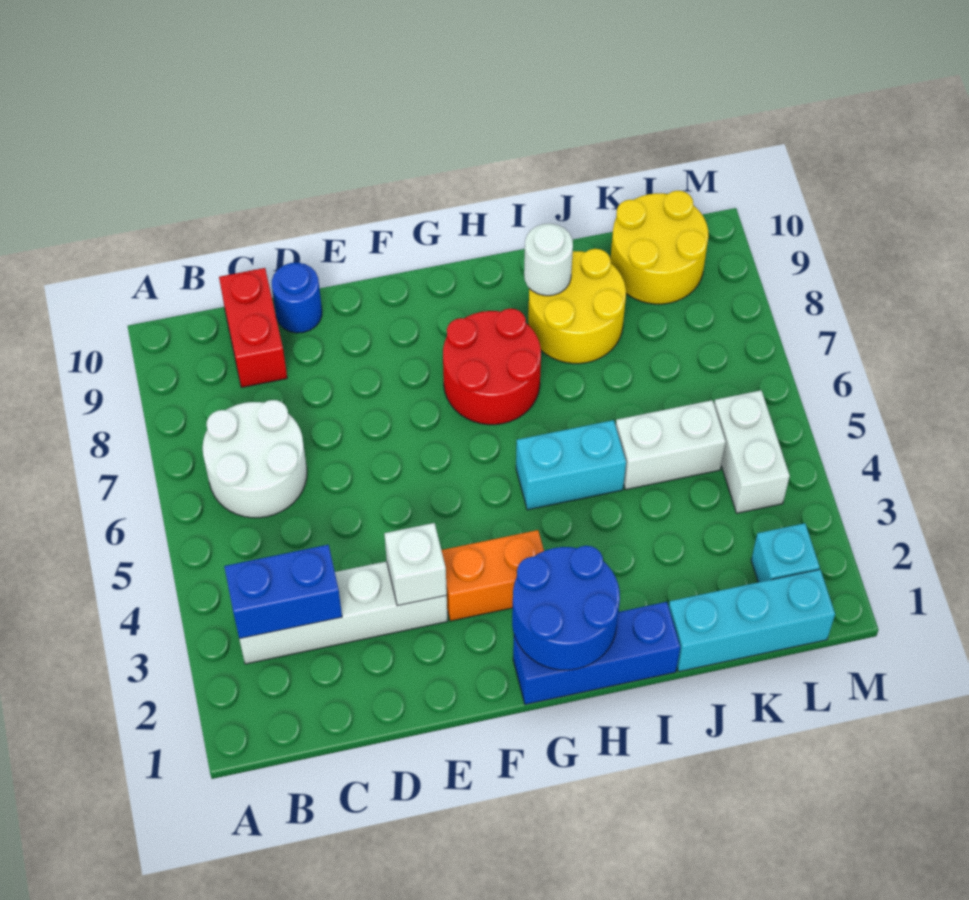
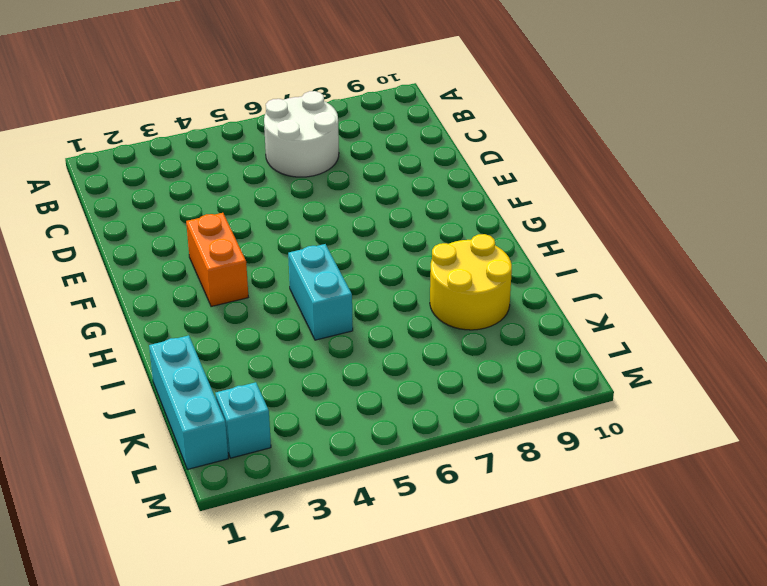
none -> white 1x4 brick [239,561,448,664]
none -> red 1x2 brick [219,268,287,388]
none -> blue 1x1 round brick [272,263,322,333]

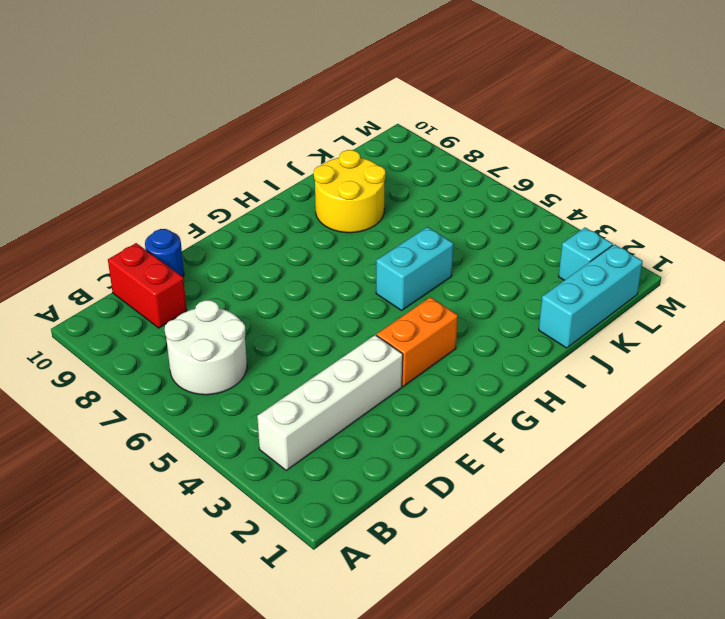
none -> blue 1x3 brick [513,602,680,705]
none -> red 2x2 round brick [443,309,541,425]
none -> white 1x2 brick [616,400,726,490]

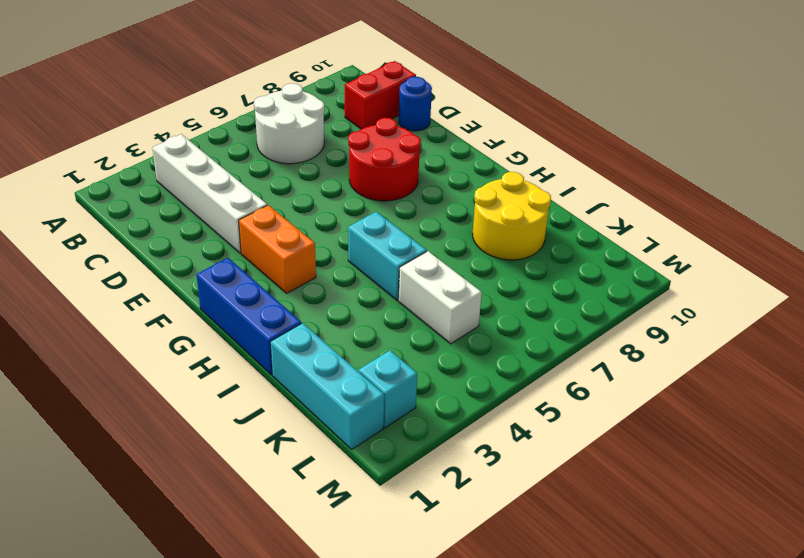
red 2x2 round brick [348,118,421,201] -> red 2x2 round brick moved to [443,309,541,425]
none -> yellow 2x2 round brick [610,191,709,304]
none -> white 1x2 brick [714,390,790,513]
none -> blue 1x2 brick [224,545,342,639]

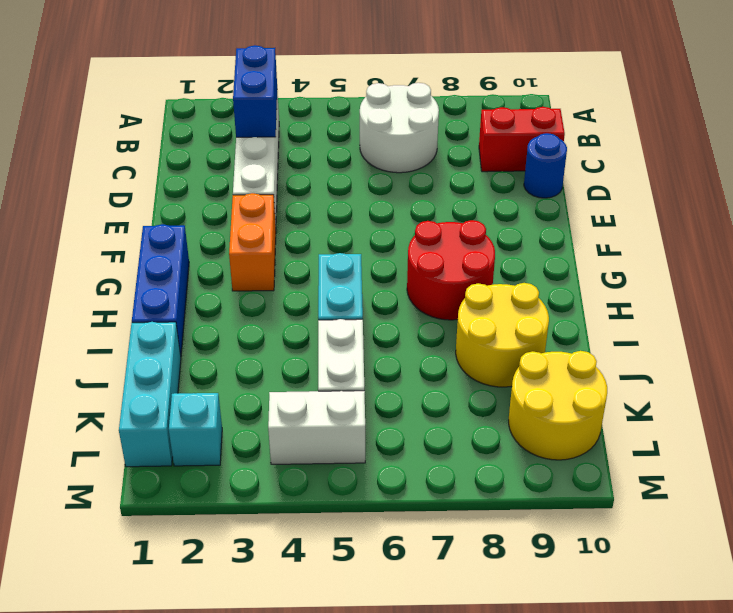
none -> white 1x1 brick [384,523,447,606]
none -> blue 2x2 round brick [512,546,620,670]
none -> white 1x1 round brick [524,223,573,296]

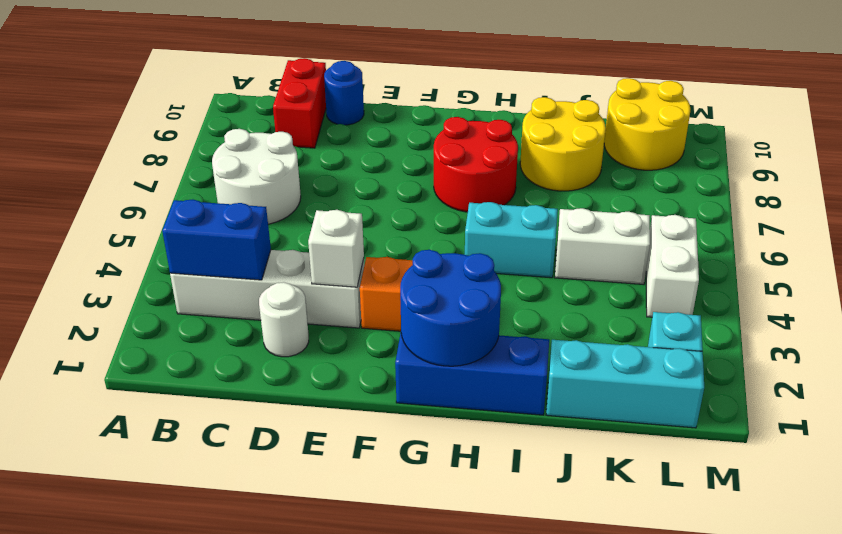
white 1x1 round brick [259,282,309,357] -> white 1x1 round brick moved to [524,223,573,296]

